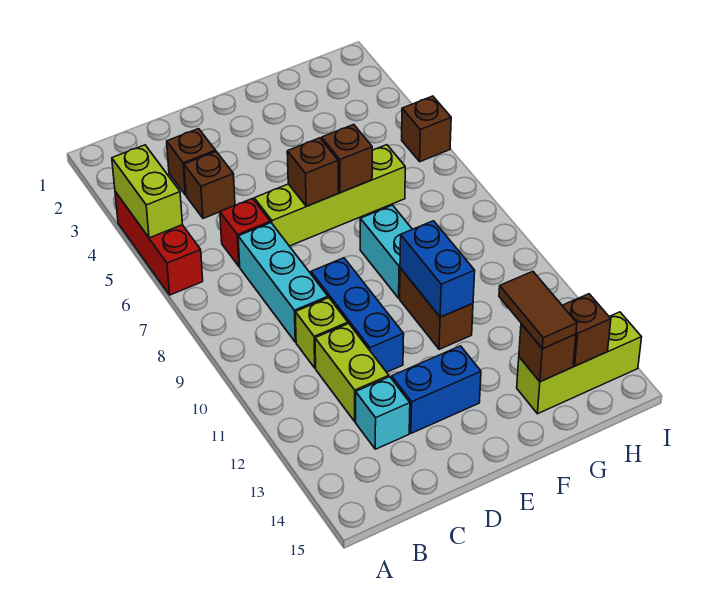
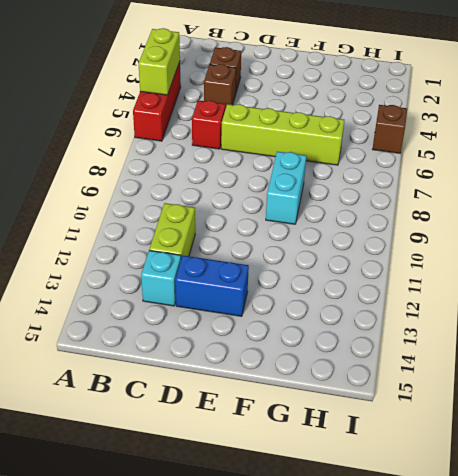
none -> cyan 1x3 brick [238,223,328,342]
none -> lime 1x1 brick [295,298,348,368]
none -> blue 1x3 brick [311,258,404,372]

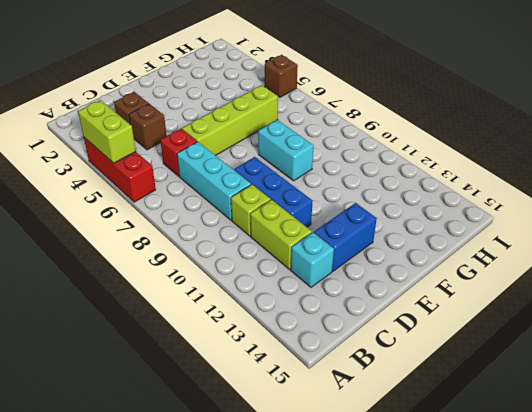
none -> brown 1x2 brick [400,268,473,349]
none -> lime 1x3 brick [517,312,642,414]
none -> brown 1x1 brick [287,138,339,206]

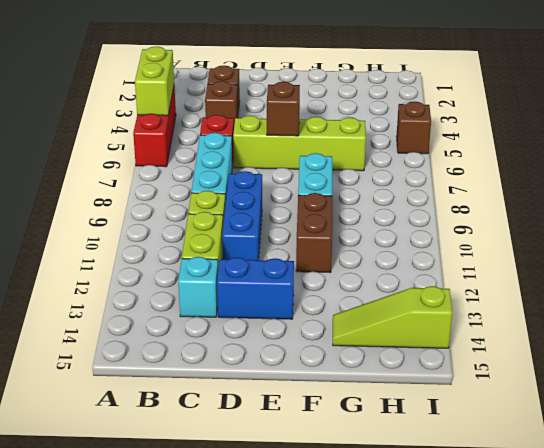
lime 1x3 slope [333,286,452,348] -> lime 1x3 brick [517,312,642,414]
none -> brown 1x1 brick [322,124,372,193]
none -> blue 1x2 brick [400,221,475,317]
none -> brown 1x1 brick [519,324,576,382]

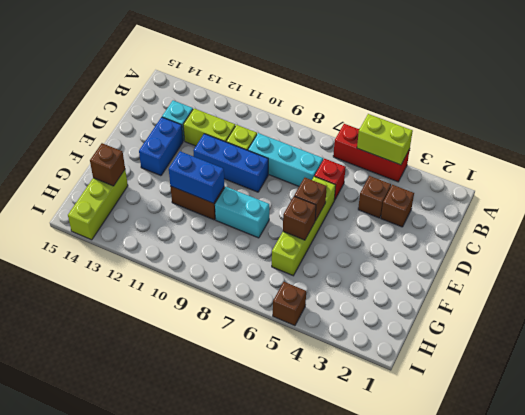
none -> brown 1x1 brick [562,294,611,366]
none -> brown 1x2 tile [499,271,577,349]

